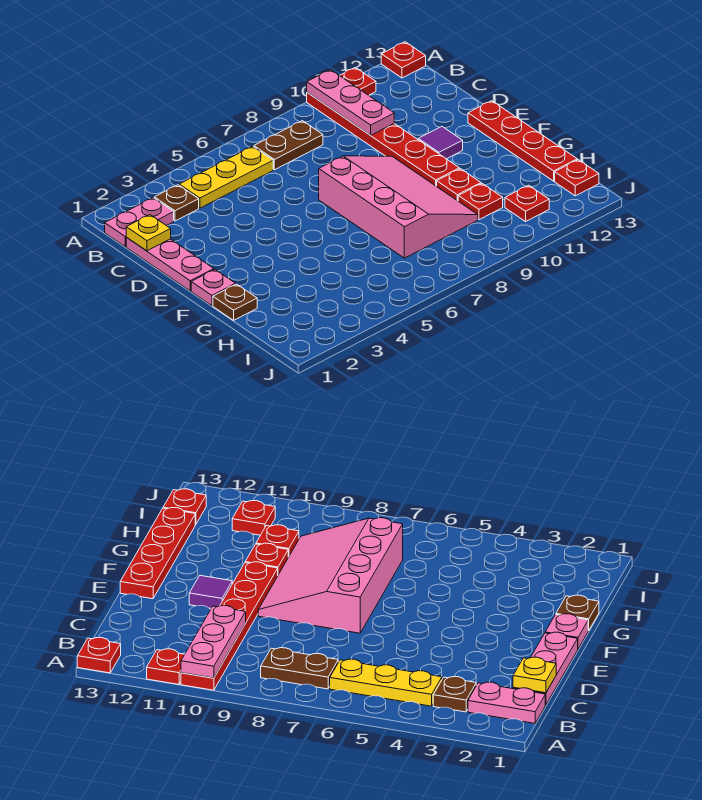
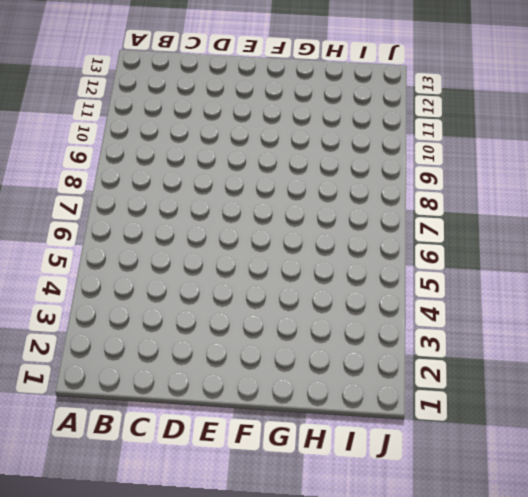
none -> red 1x6 plate [307,93,459,186]
none -> red 1x1 plate [339,67,376,95]
none -> red 1x1 plate [381,42,426,78]

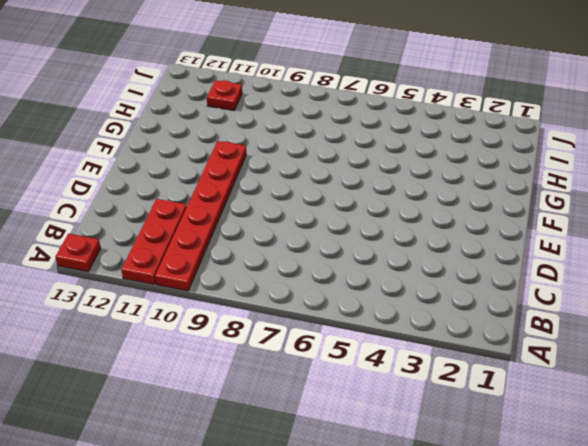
red 1x3 plate [121,199,187,285] -> red 1x1 plate [339,67,376,95]
none -> pink 1x2 plate [105,198,174,247]
none -> brown 1x1 plate [154,185,199,221]
none -> yellow 1x3 plate [179,146,273,208]

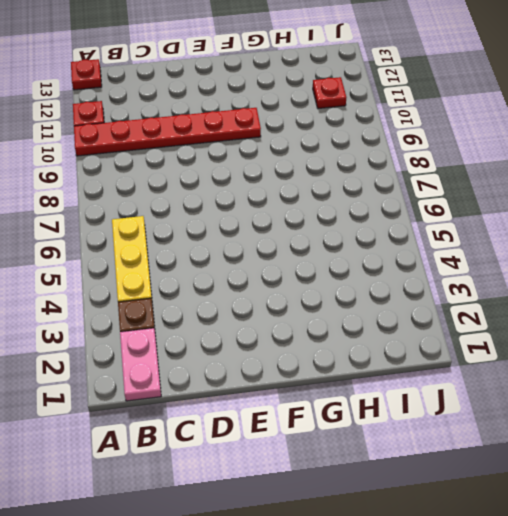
none -> brown 1x2 plate [254,121,323,170]
none -> pink 1x3 plate [126,238,214,291]
none -> pink 3x4 slope [319,156,478,258]

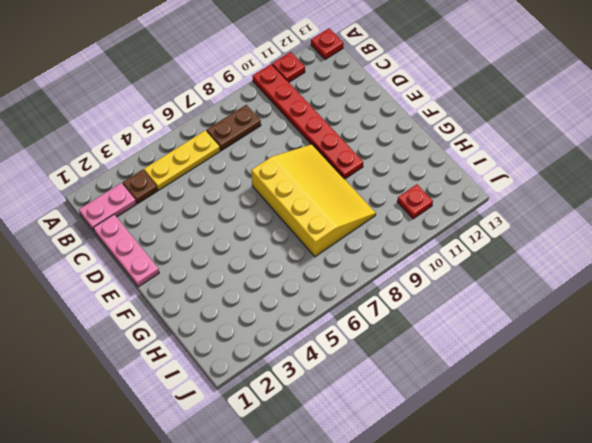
yellow 3x4 slope [251,144,376,257] -> pink 3x4 slope [319,156,478,258]
none -> purple 1x1 tile [418,126,463,159]
none -> red 1x4 plate [468,101,577,181]
none -> pink 1x1 plate [191,270,236,306]

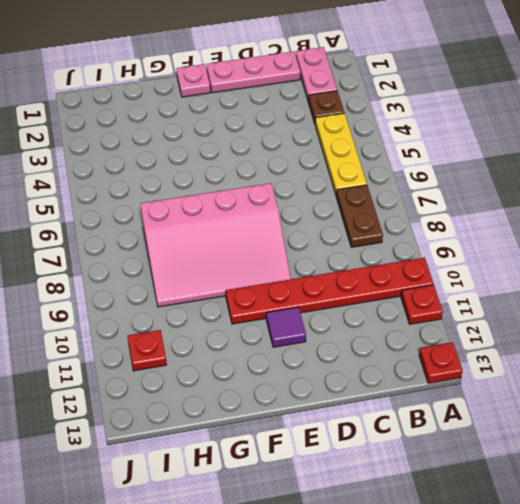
none -> red 1x4 plate [468,101,577,181]
none -> brown 1x1 plate [213,284,257,320]
none -> red 1x1 plate [437,169,481,201]

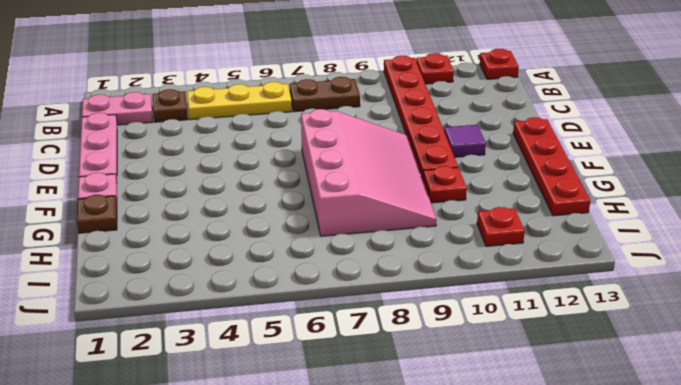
none -> red 1x1 plate [458,184,503,220]
none -> red 1x1 plate [555,160,599,196]
none -> pink 1x3 plate [307,70,394,135]

